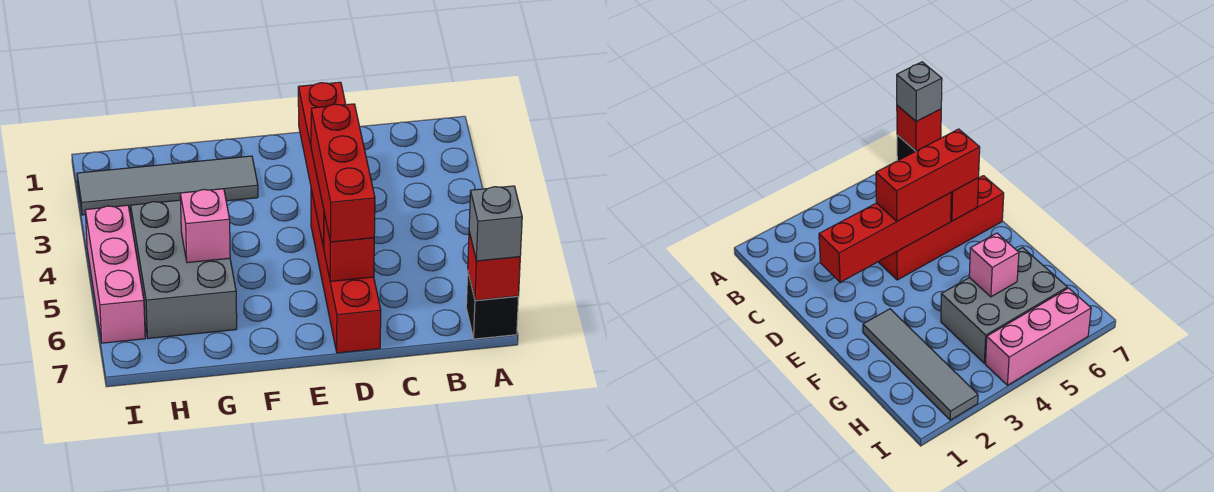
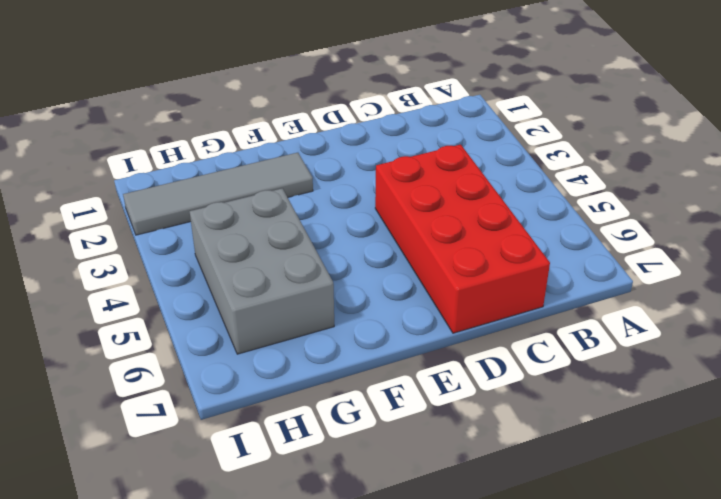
red 2x4 brick [375,145,550,333] -> red 1x4 brick [311,190,381,353]
none -> black 1x1 brick [466,273,519,339]
none -> pink 1x3 brick [85,205,145,343]

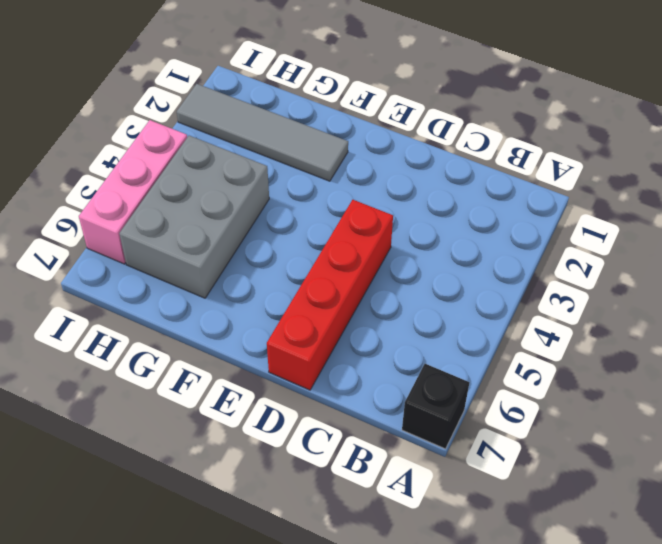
none -> red 1x1 brick [468,232,520,300]
none -> red 1x4 brick [298,82,346,248]

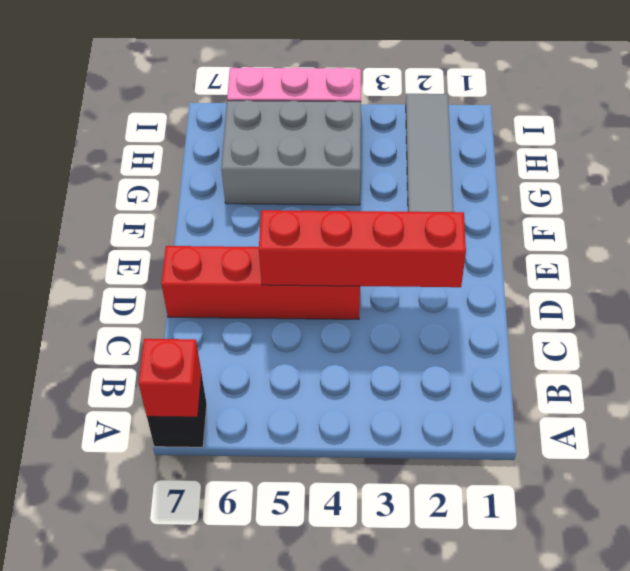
none -> red 1x1 brick [324,213,374,281]
none -> pink 1x1 brick [180,189,230,263]

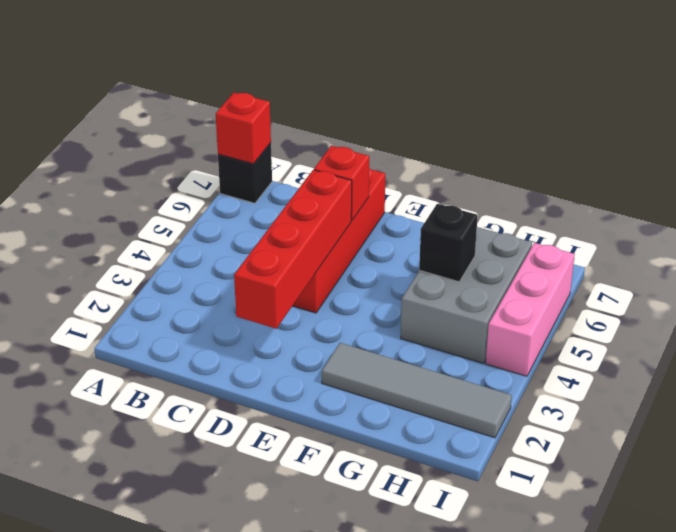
black 1x1 brick [419,204,478,282] -> pink 1x1 brick [180,189,230,263]
none -> grey 1x1 brick [469,186,522,261]
none -> red 1x3 brick [311,104,375,242]

